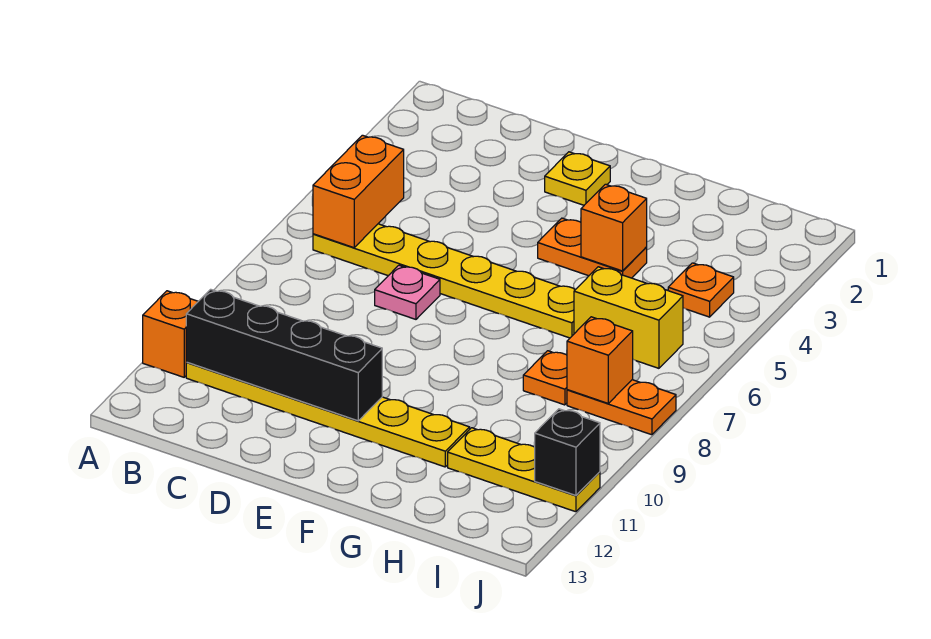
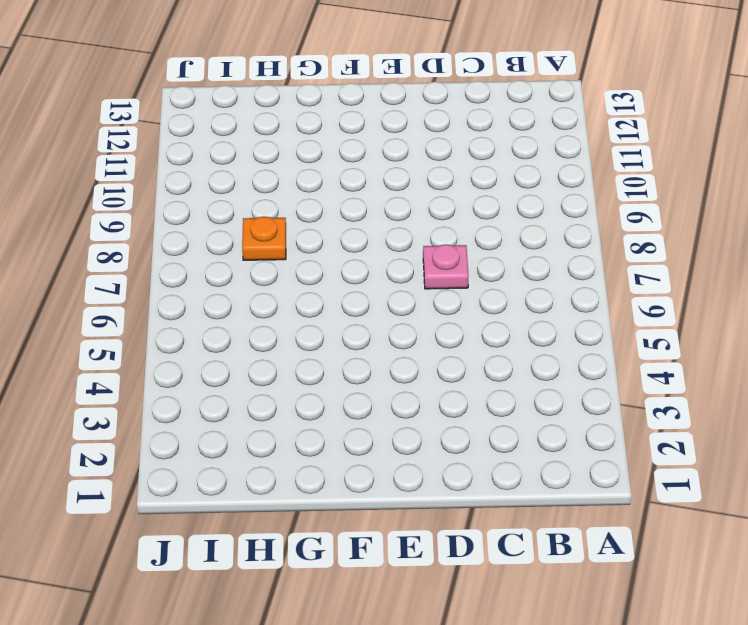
none -> orange 1x1 brick [143,291,198,377]
none -> yellow 1x6 plate [313,224,575,338]
none -> yellow 1x6 plate [186,362,470,467]

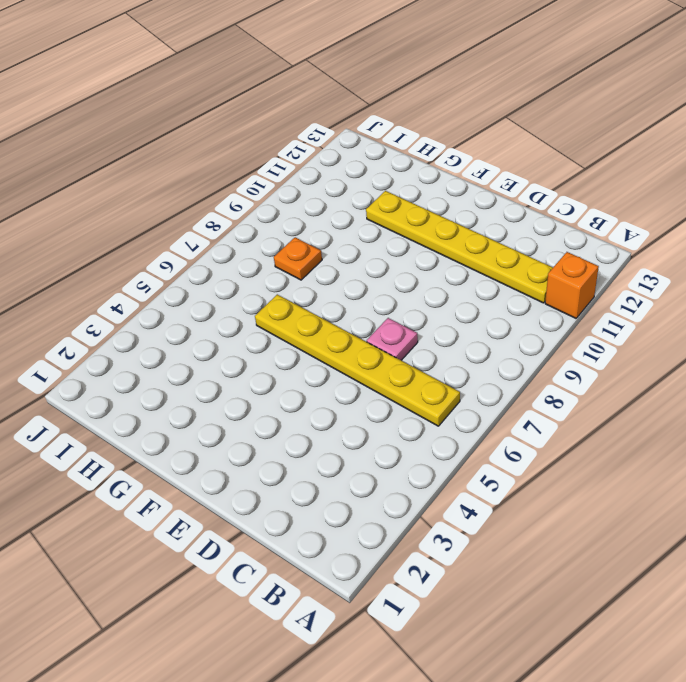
none -> yellow 1x1 plate [545,152,610,205]
none -> orange 1x2 plate [538,218,647,278]
none -> yellow 1x2 brick [574,267,683,368]

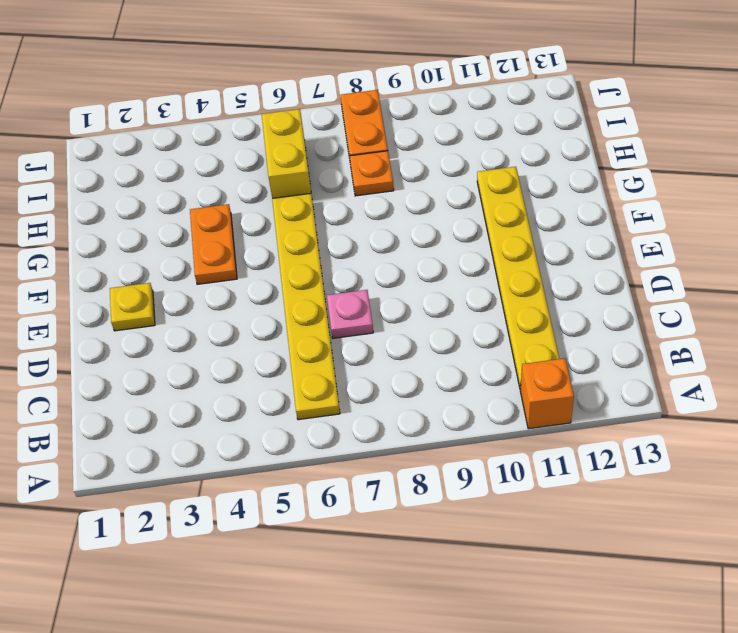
none -> yellow 1x3 plate [448,428,600,512]
none -> orange 1x1 plate [668,263,734,317]
none -> orange 1x2 brick [313,135,404,248]

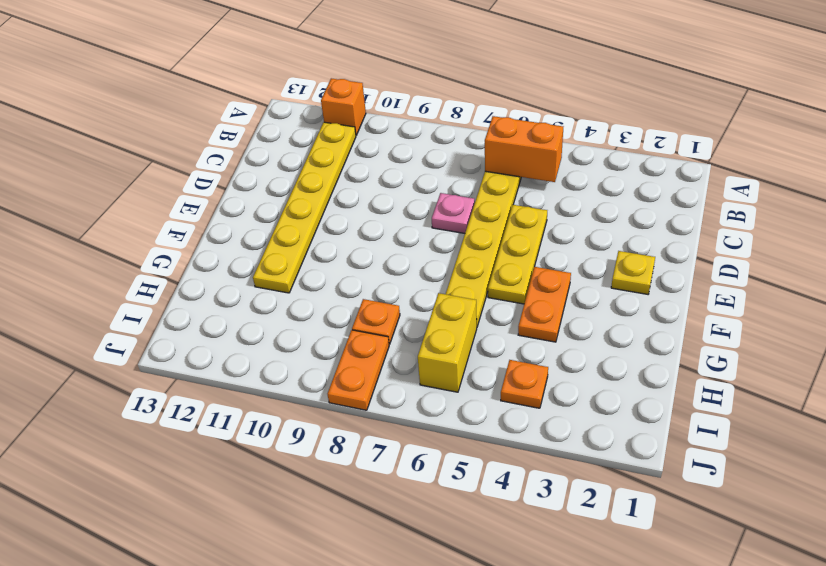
yellow 1x3 plate [488,205,547,304] -> yellow 1x3 plate moved to [448,428,600,512]
none -> black 1x4 brick [186,289,382,421]
none -> orange 1x1 brick [581,184,647,271]
none -> orange 1x1 brick [567,317,633,403]

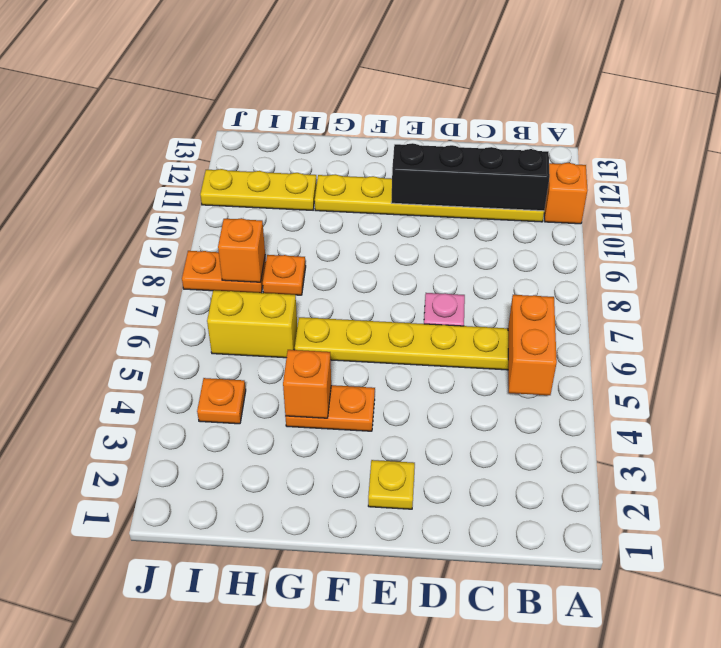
none -> black 1x1 brick [534,409,600,495]

